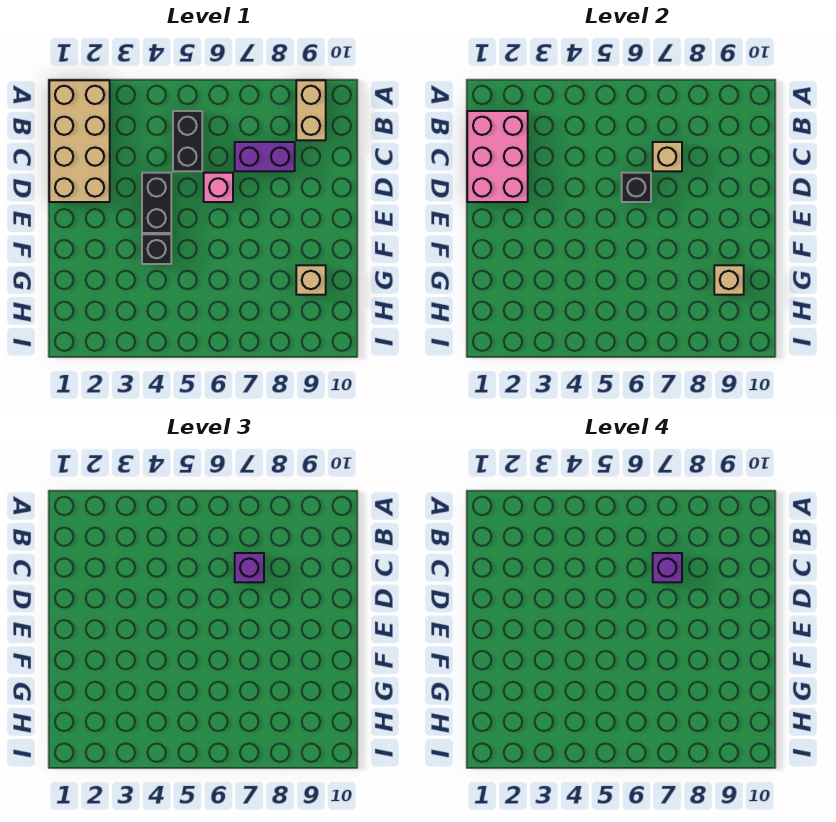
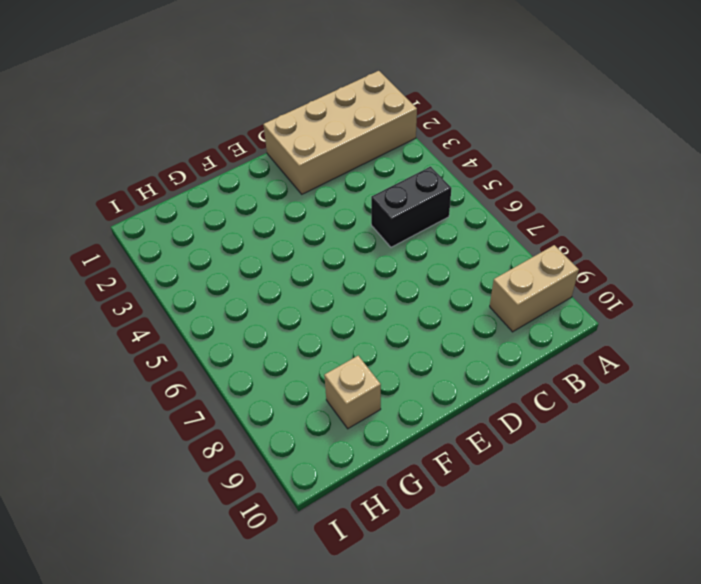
none -> purple 1x2 brick [235,142,295,171]
none -> black 1x2 brick [142,173,171,233]
none -> pink 1x1 brick [204,173,233,202]

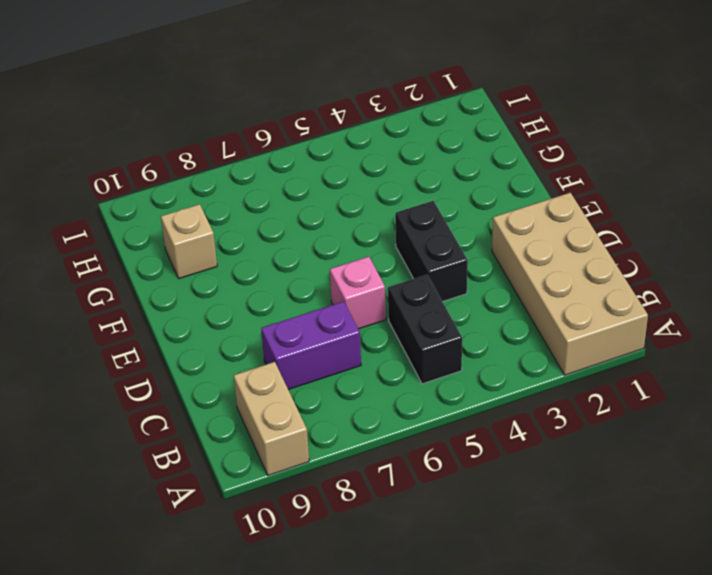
none -> black 1x1 brick [142,234,171,264]
none -> pink 2x3 brick [467,111,528,202]
none -> tan 1x1 brick [653,142,682,171]

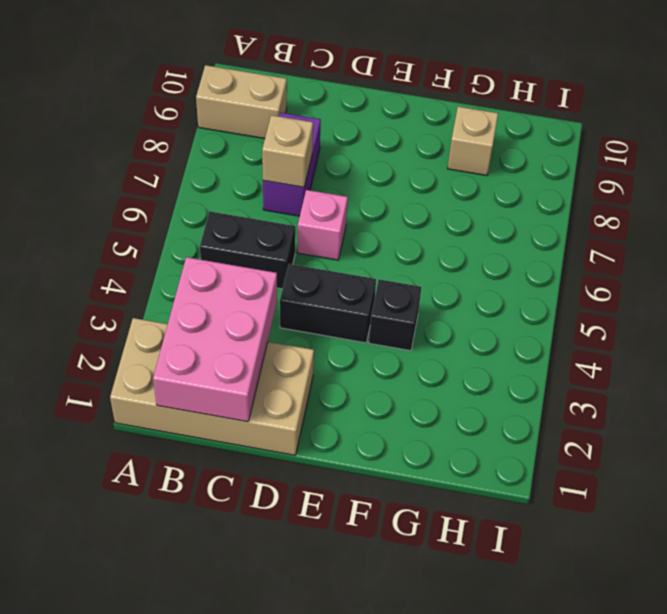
pink 2x3 brick [153,257,277,422] -> pink 2x3 brick turned to [467,111,528,202]
none -> black 1x1 brick [622,173,651,202]
none -> tan 1x1 brick [714,265,744,295]
none -> purple 1x1 brick [235,553,264,582]

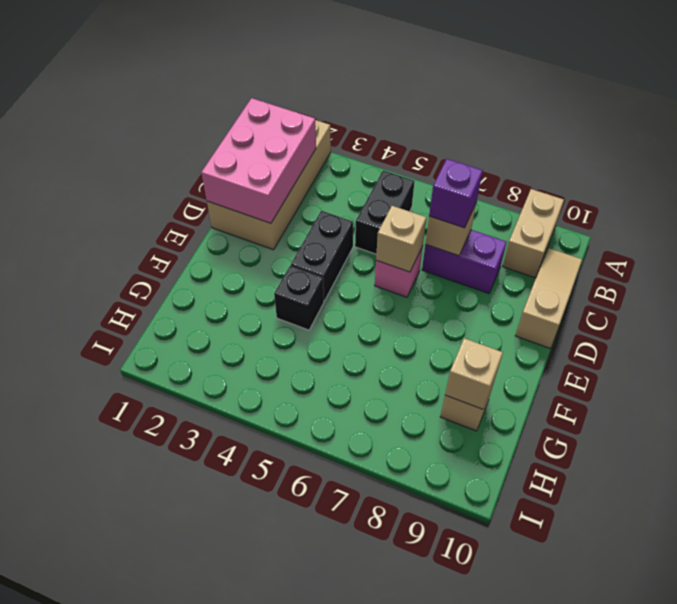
tan 1x3 slope [515,248,582,348] -> none
tan 1x1 brick [376,206,427,272] -> black 1x1 brick [622,173,651,202]
none -> purple 1x1 brick [653,553,682,582]

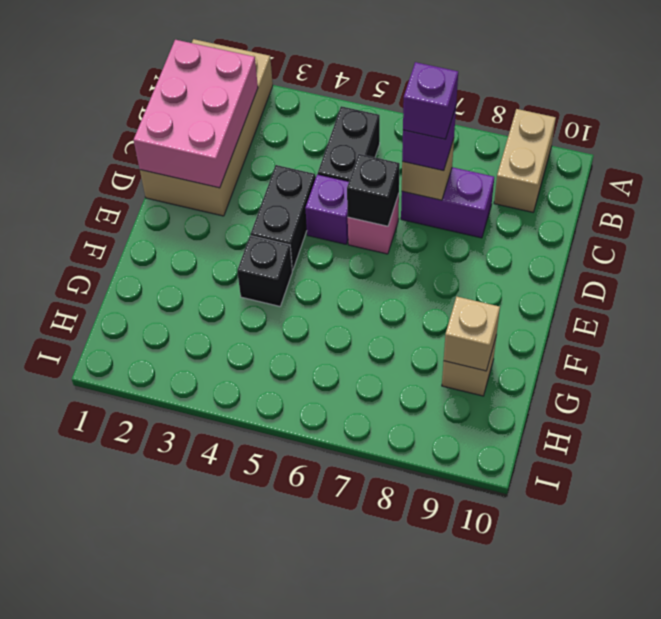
purple 1x1 brick [305,174,349,244] -> none

